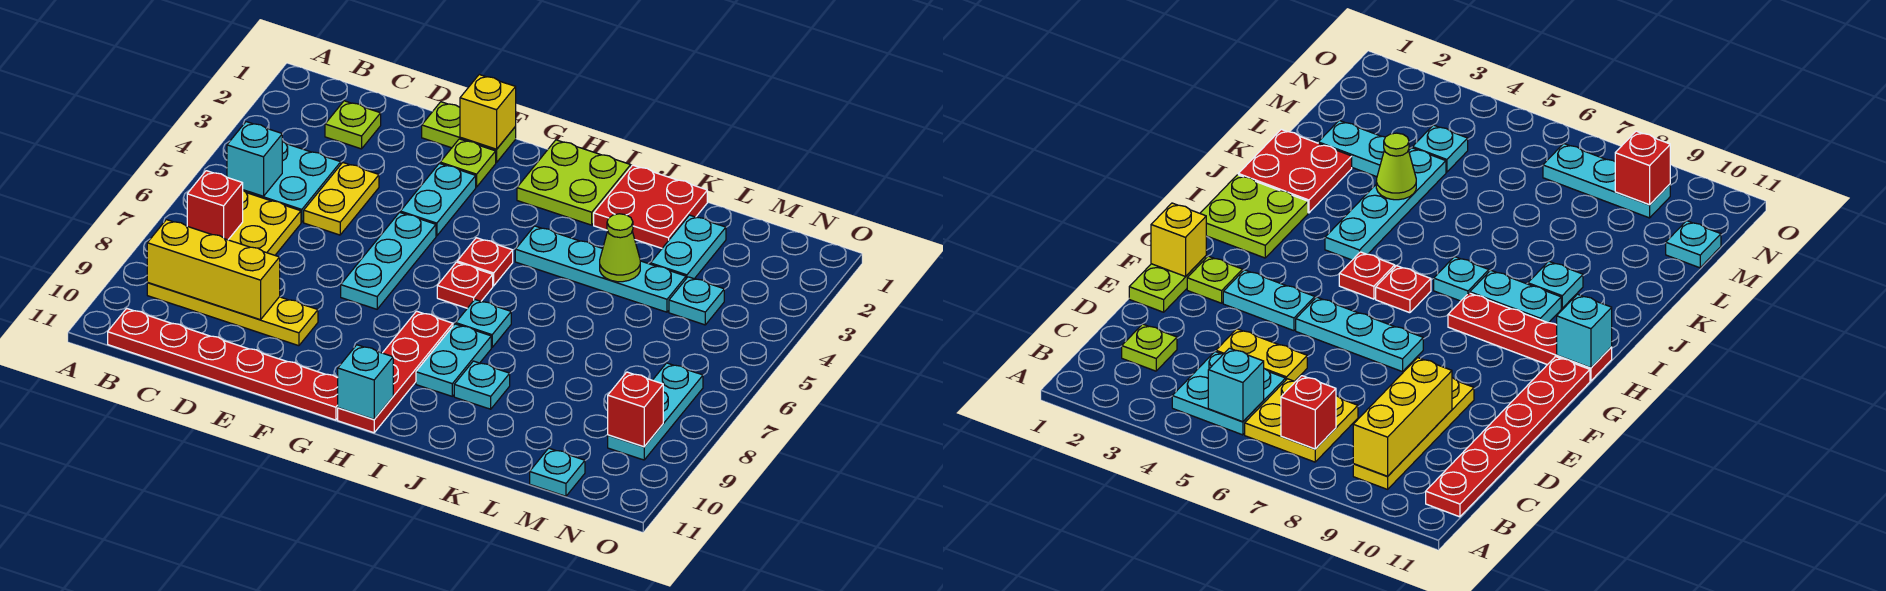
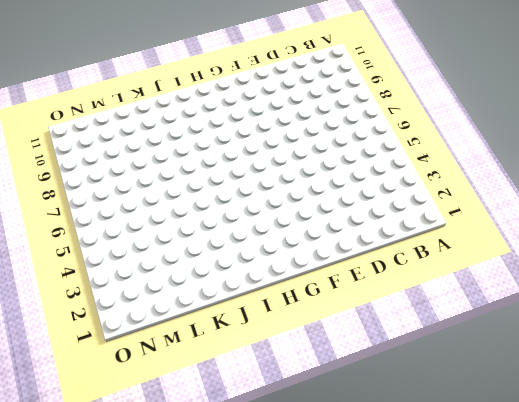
none -> cyan 2x2 plate [243,141,341,222]
none -> yellow 2x2 plate [229,191,301,255]
none -> yellow 1x4 plate [147,283,318,346]
none -> red 1x6 plate [108,308,338,420]

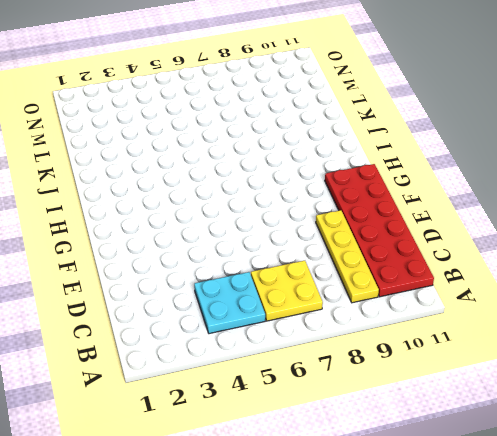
red 2x6 plate [325,164,434,297] -> red 1x6 plate [108,308,338,420]
none -> lime 1x1 plate [325,101,381,149]
none -> yellow 1x2 plate [304,163,379,235]
none -> lime 1x2 plate [422,102,516,163]
none -> lime 1x1 plate [440,139,496,187]

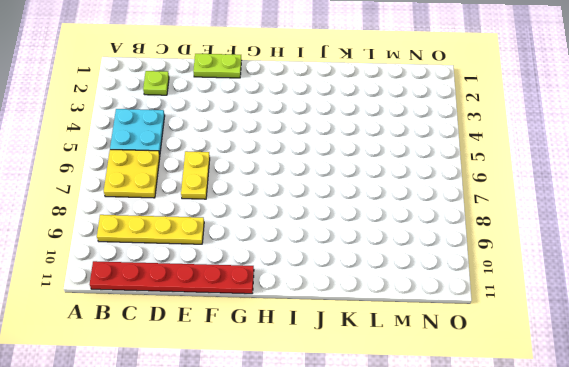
yellow 1x2 plate [181,151,210,199] -> yellow 1x2 plate moved to [304,163,379,235]
none -> lime 1x1 plate [440,139,496,187]
none -> cyan 1x2 plate [400,163,476,236]
none -> cyan 1x3 plate [341,212,436,309]
none -> lime 2x2 plate [517,140,631,225]

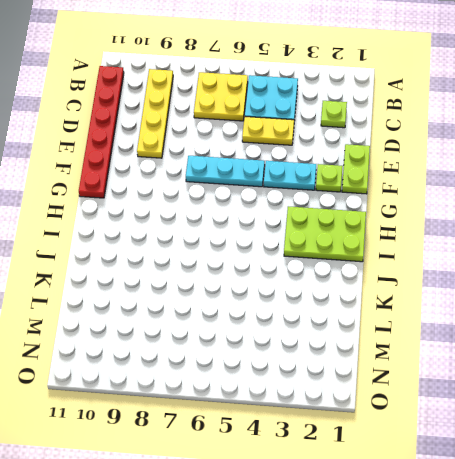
lime 2x3 plate [284,206,366,262] -> lime 2x2 plate [517,140,631,225]
none -> red 1x1 plate [457,238,513,286]
none -> red 1x1 plate [437,262,493,308]
none -> red 1x4 plate [338,311,453,433]
none -> cyan 1x4 plate [515,226,686,312]

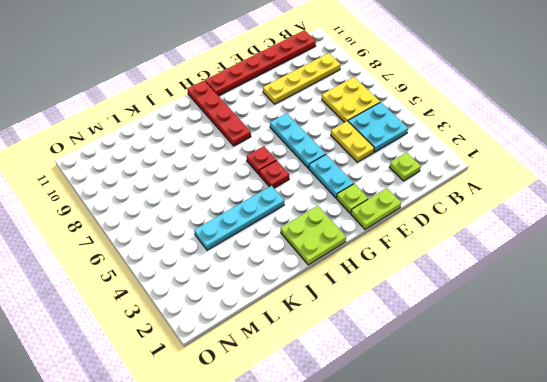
none -> cyan 1x1 plate [456,300,511,347]
none -> cyan 1x2 plate [416,324,491,396]
none -> red 2x2 plate [594,165,707,248]
none -> cyan 1x1 plate [454,361,510,409]

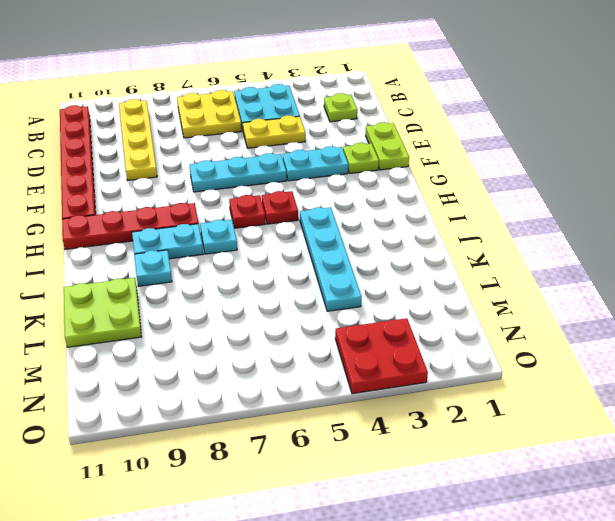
lime 2x2 plate [64,278,142,347] -> lime 2x2 plate moved to [517,140,631,225]
red 2x2 plate [335,318,428,394] -> red 2x2 plate moved to [594,165,707,248]
none -> cyan 1x2 plate [650,215,726,279]
none -> cyan 1x1 plate [669,277,724,325]
none -> cyan 1x1 plate [530,448,585,496]
none -> cyan 1x3 plate [608,363,703,460]

